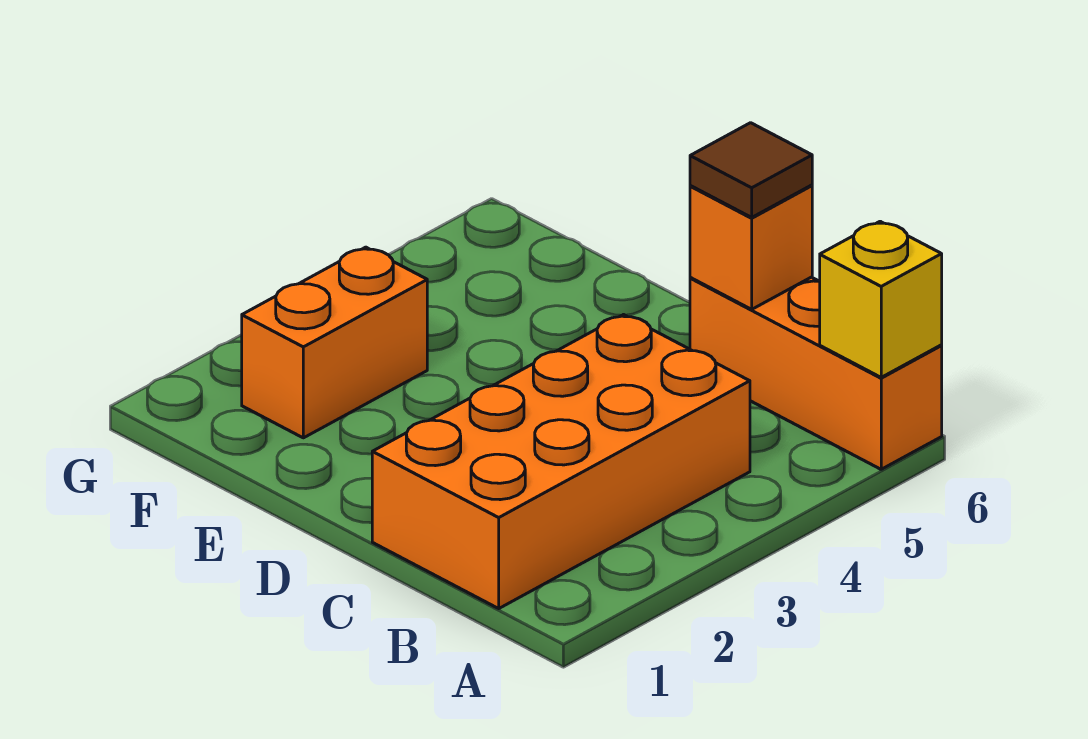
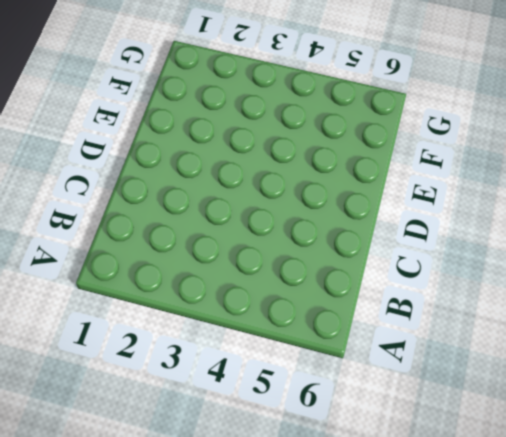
none -> orange 1x3 brick [690,277,942,469]
none -> orange 2x4 brick [372,315,750,608]

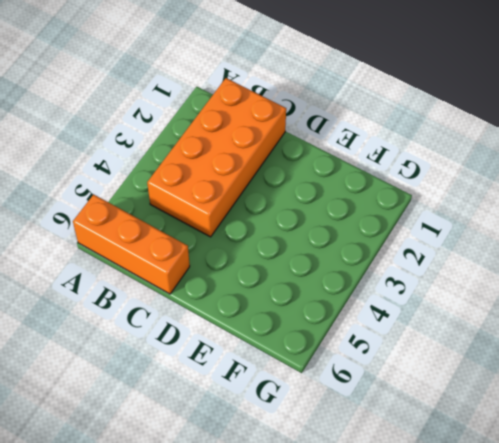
none -> orange 1x2 brick [242,247,427,438]
none -> yellow 1x1 brick [820,221,942,377]

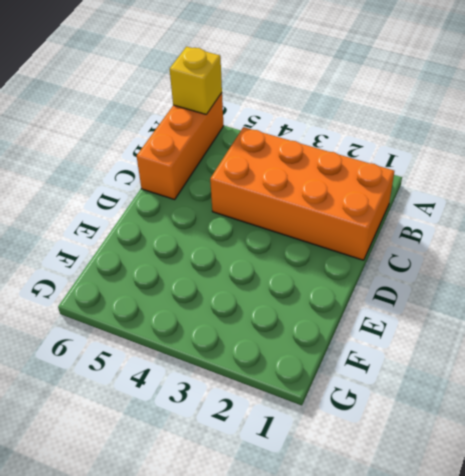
none -> orange 1x2 brick [242,247,427,438]
none -> orange 1x1 brick [690,185,812,309]

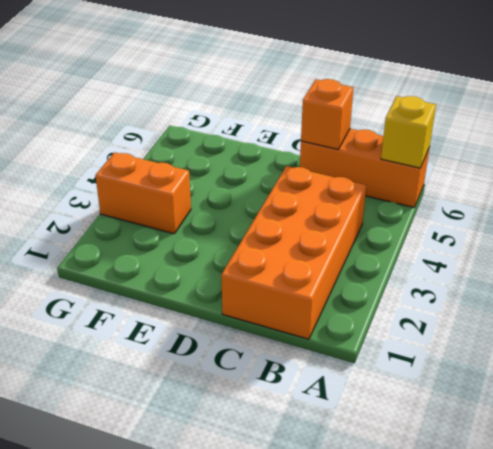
orange 1x2 brick [95,152,191,234] -> orange 1x2 brick turned to [242,247,427,438]
none -> brown 1x1 tile [690,123,812,217]

